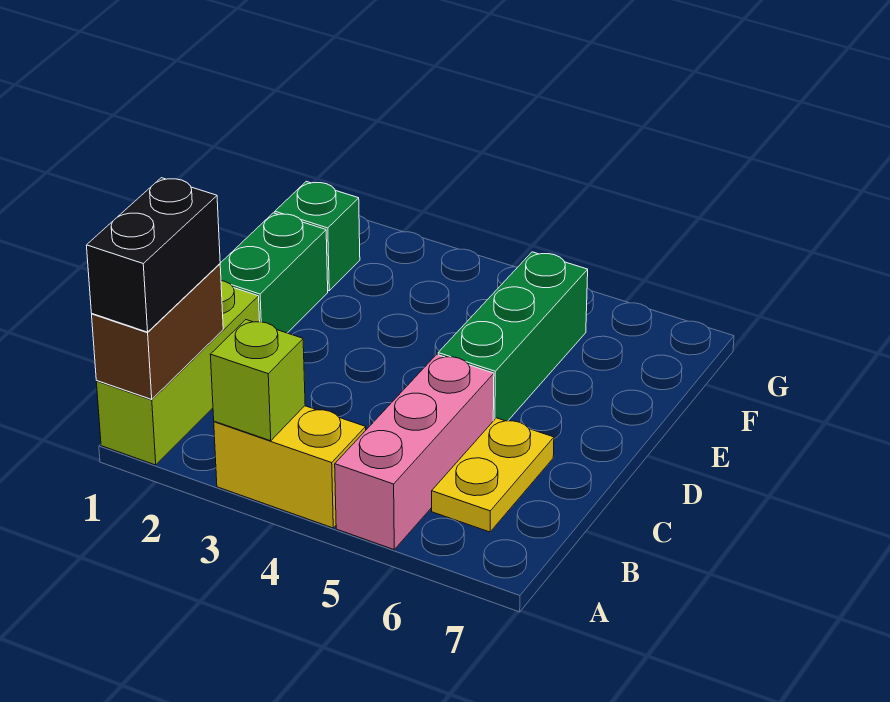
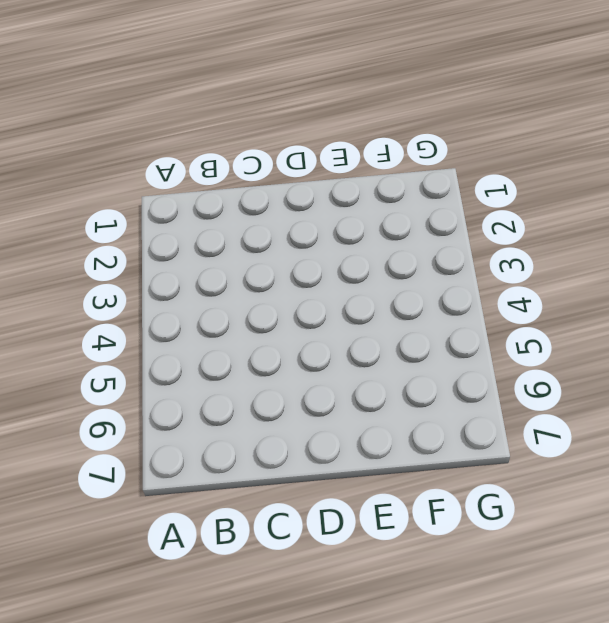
none -> lime 1x3 brick [96,281,260,465]
none -> yellow 1x2 brick [214,406,366,528]

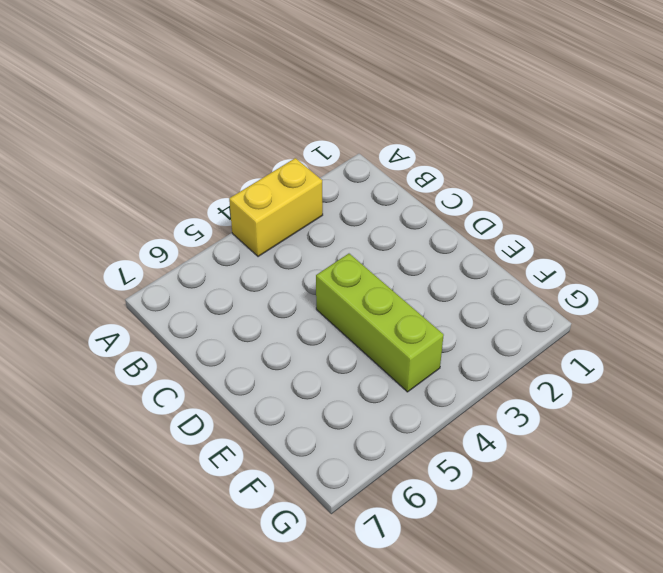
lime 1x3 brick [316,254,444,392] -> lime 1x3 brick moved to [96,281,260,465]
none -> pink 1x3 brick [335,354,494,550]
none -> yellow 1x2 plate [432,418,554,532]

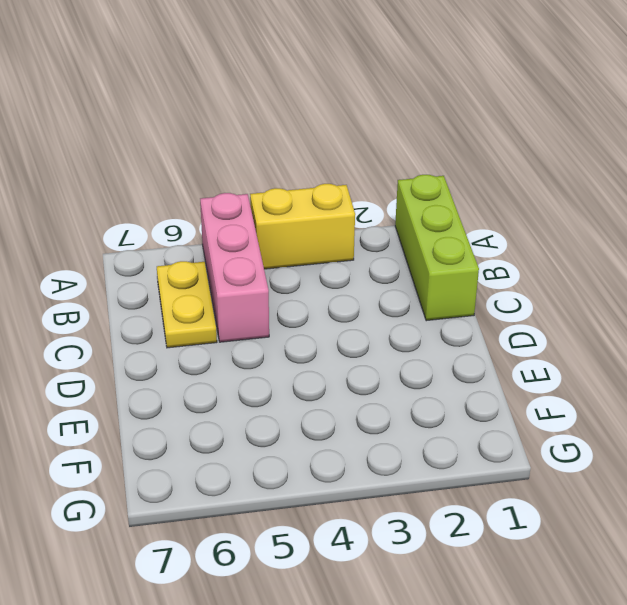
none -> green 1x2 brick [220,213,328,333]
none -> green 1x3 brick [438,252,588,421]

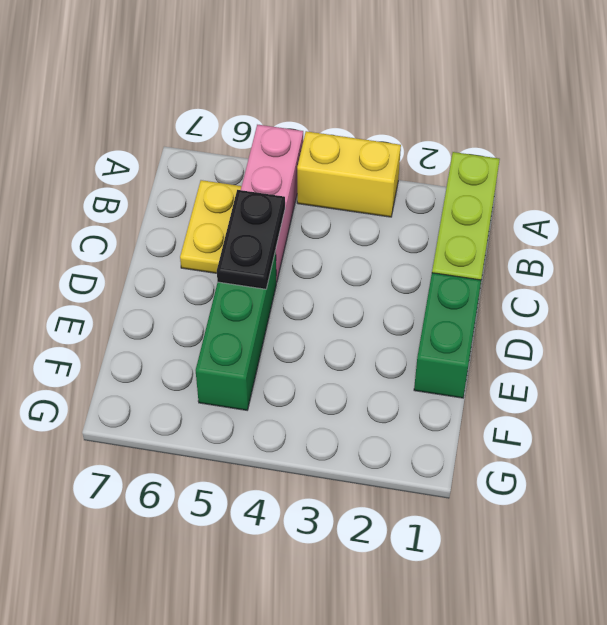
black 1x2 plate [217,190,285,289] -> none
none -> green 1x1 brick [275,181,360,291]
none -> brown 1x2 brick [92,264,223,399]

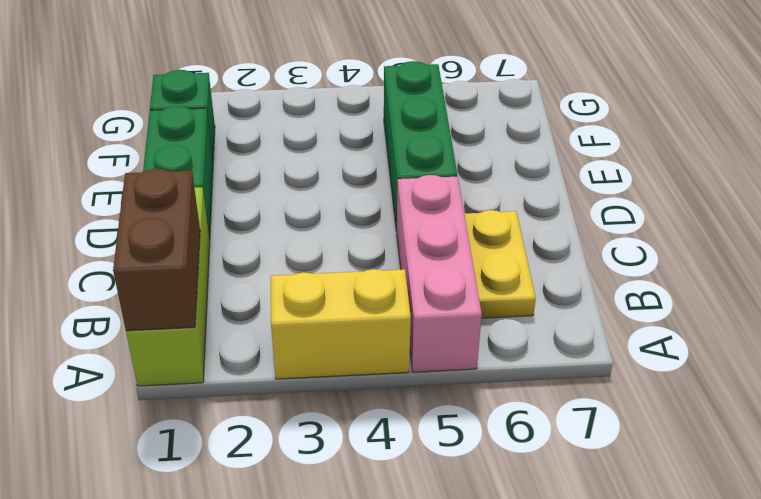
none -> lime 1x1 brick [210,320,305,441]
none -> black 1x2 brick [87,178,220,332]

